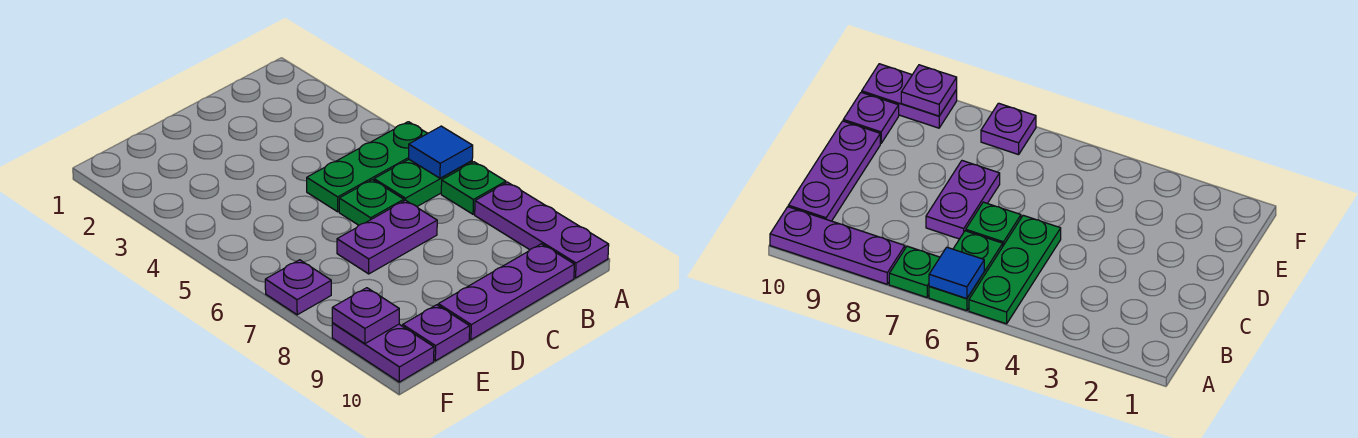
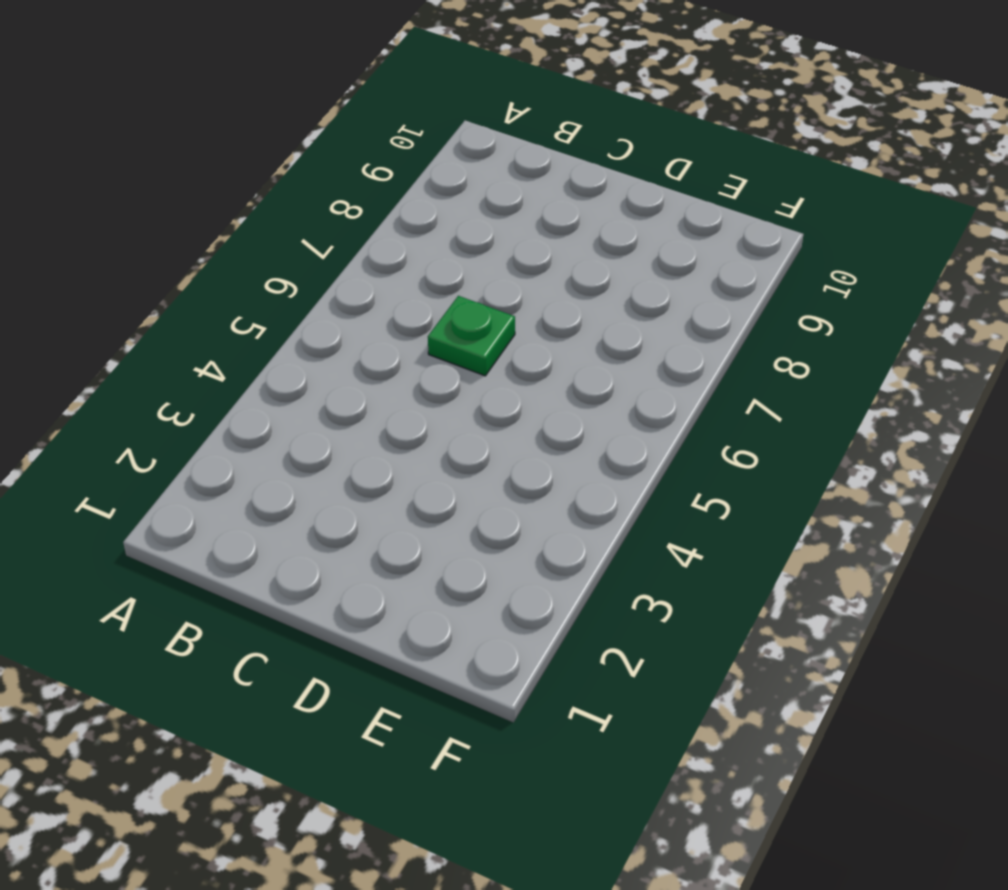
none -> green 1x3 plate [307,122,428,212]
none -> green 1x2 plate [374,160,472,206]
none -> green 1x1 plate [441,162,506,214]

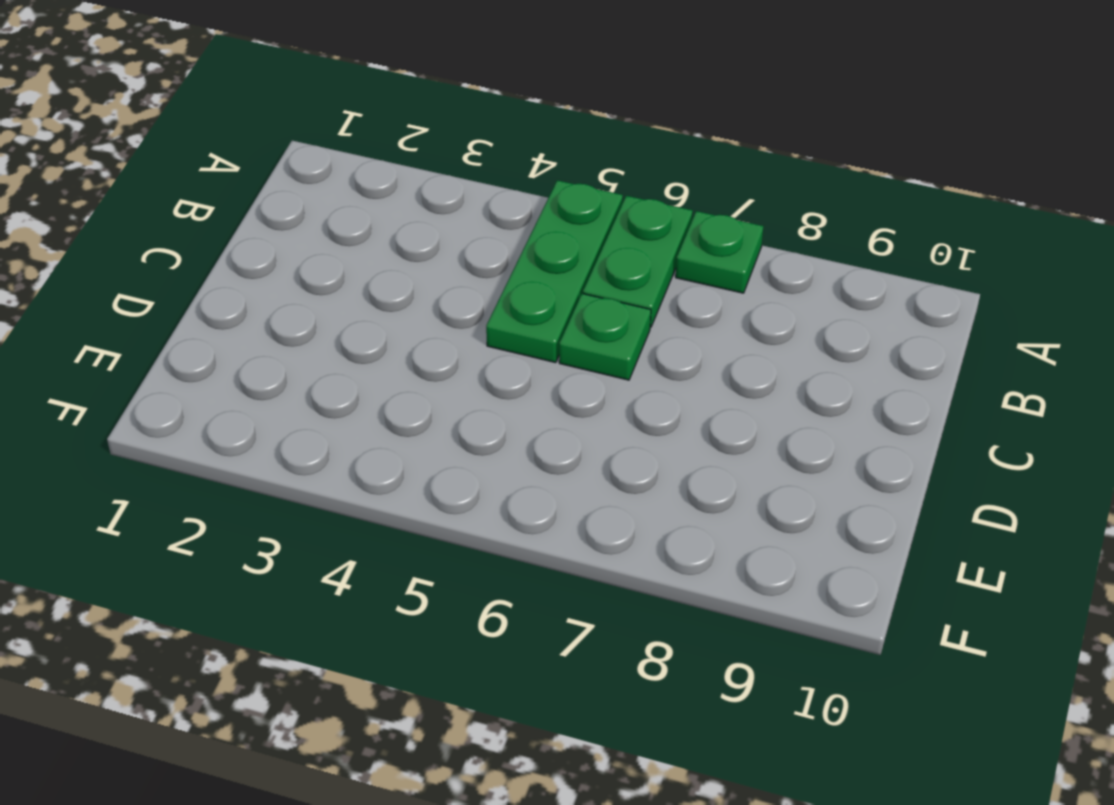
none -> purple 1x3 plate [475,182,609,278]
none -> purple 1x3 plate [438,244,574,340]
none -> purple 1x2 plate [337,200,437,274]

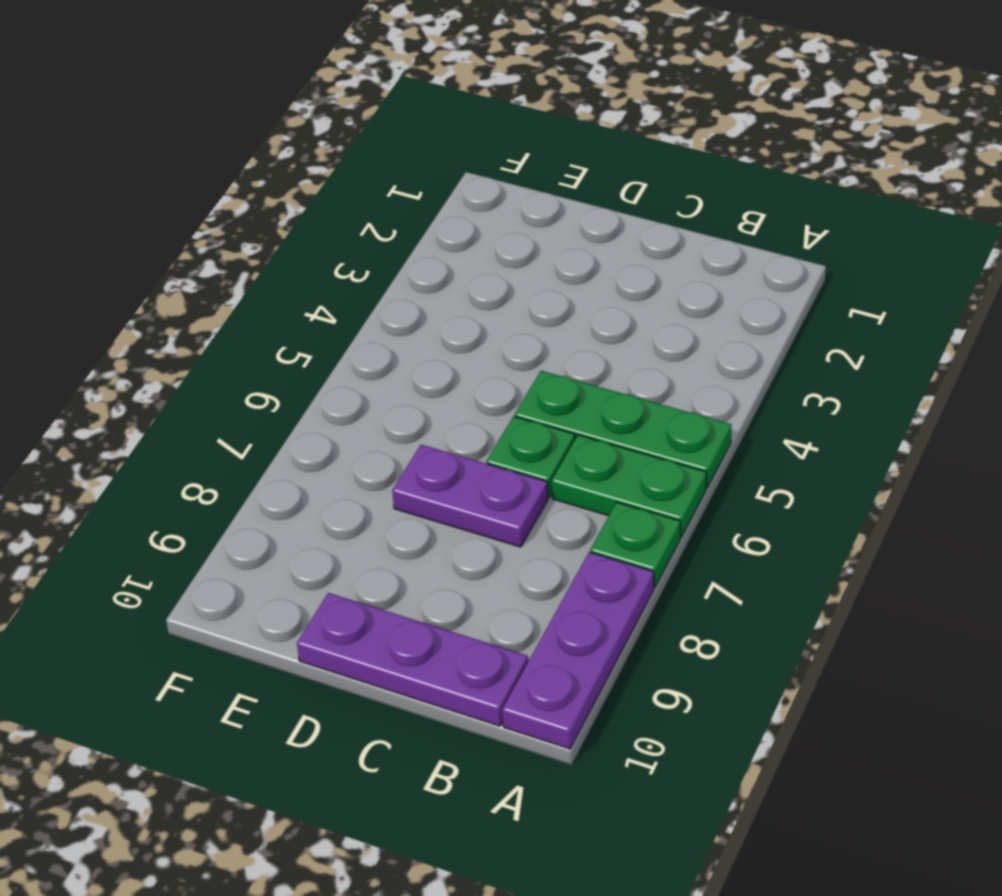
none -> purple 1x1 plate [403,305,470,361]
none -> purple 1x1 plate [265,260,331,315]
none -> purple 1x2 plate [332,323,434,382]

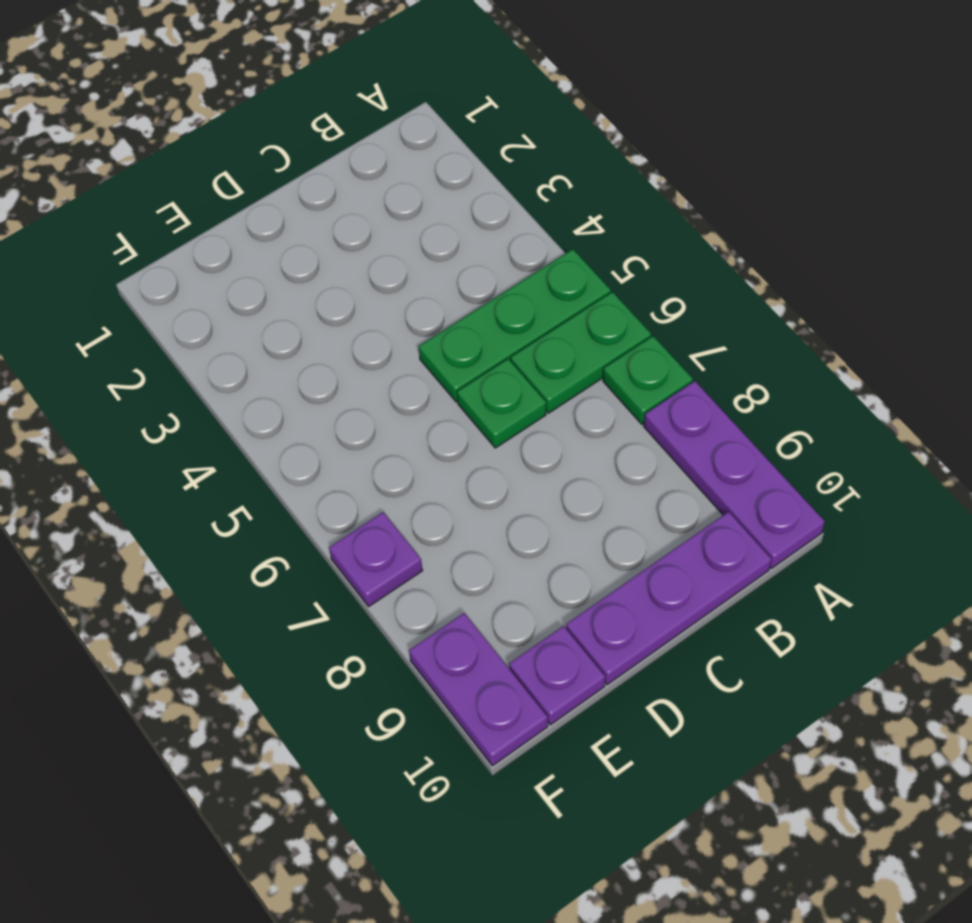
none -> purple 1x2 plate [337,200,437,274]
none -> blue 1x1 tile [409,126,473,178]
none -> purple 1x1 plate [332,288,399,344]

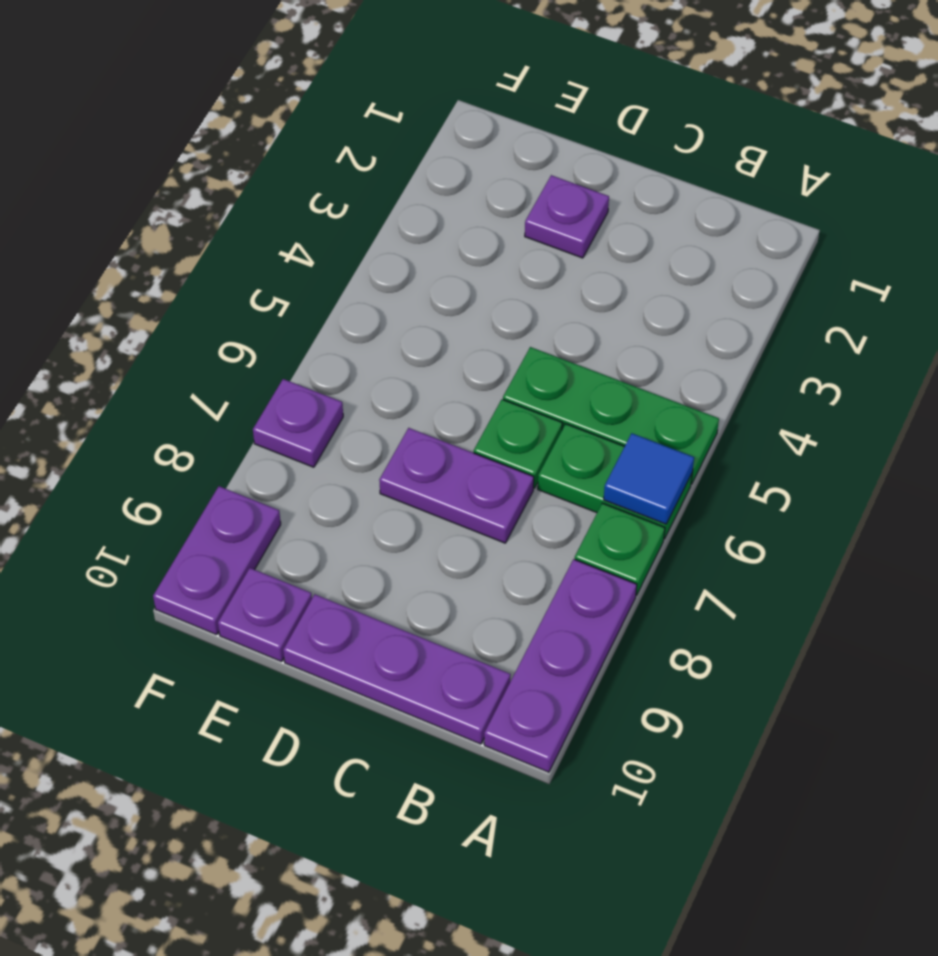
purple 1x1 plate [525,175,609,258] -> purple 1x1 plate moved to [332,288,399,344]

